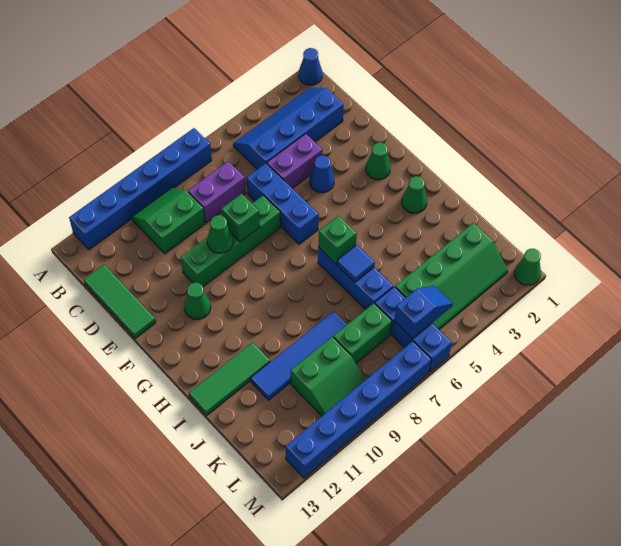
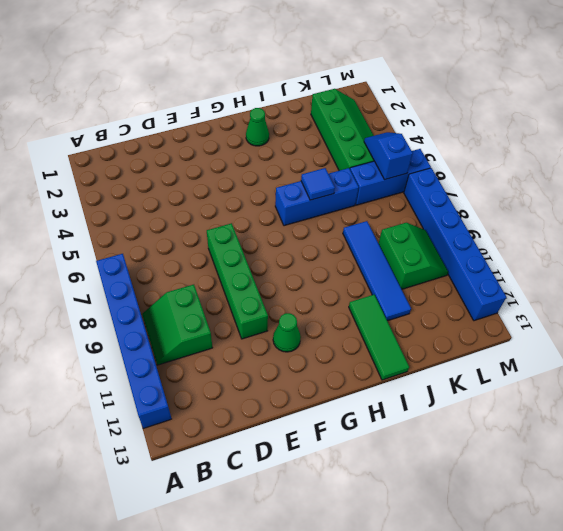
none -> blue 1x1 cone [299,48,322,85]
none -> blue 2x4 slope [233,88,344,169]
none -> purple 1x2 brick [188,161,246,223]

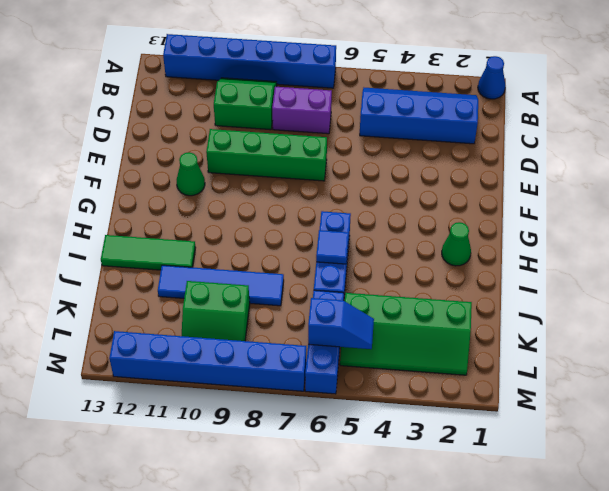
none -> green 1x3 tile [84,265,156,339]
none -> purple 1x2 brick [267,134,322,189]
none -> blue 1x3 brick [247,163,319,244]

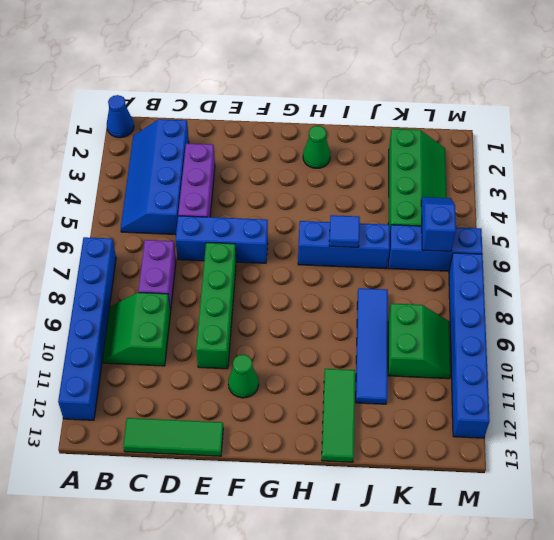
purple 1x3 brick [178,143,215,217] -> purple 1x2 brick [267,134,322,189]
none -> blue 1x1 cone [310,155,334,193]
none -> green 1x1 cone [366,143,391,180]
none -> green 1x2 brick [333,303,392,363]

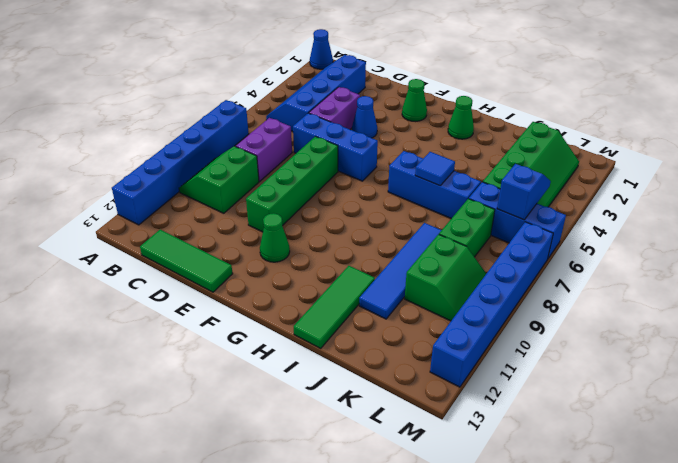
none -> green 1x1 cone [515,249,541,285]
none -> green 1x1 brick [222,194,260,242]
none -> green 1x1 cone [207,215,233,253]

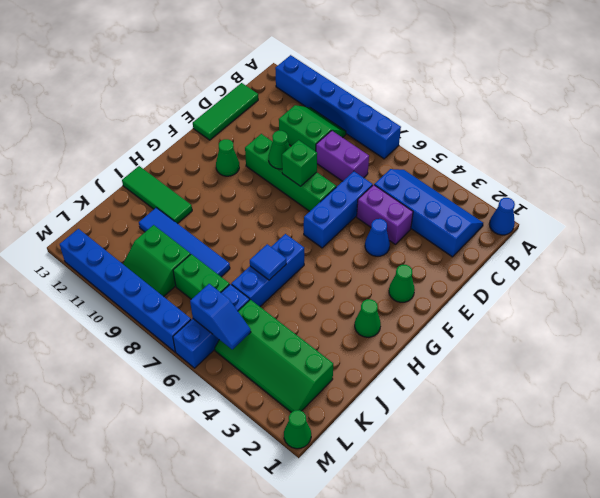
none -> green 1x1 brick [318,216,357,264]

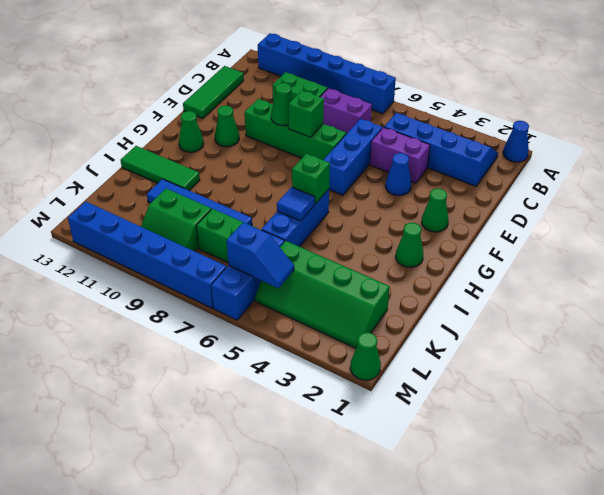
green 1x1 cone [179,111,204,152] -> none

